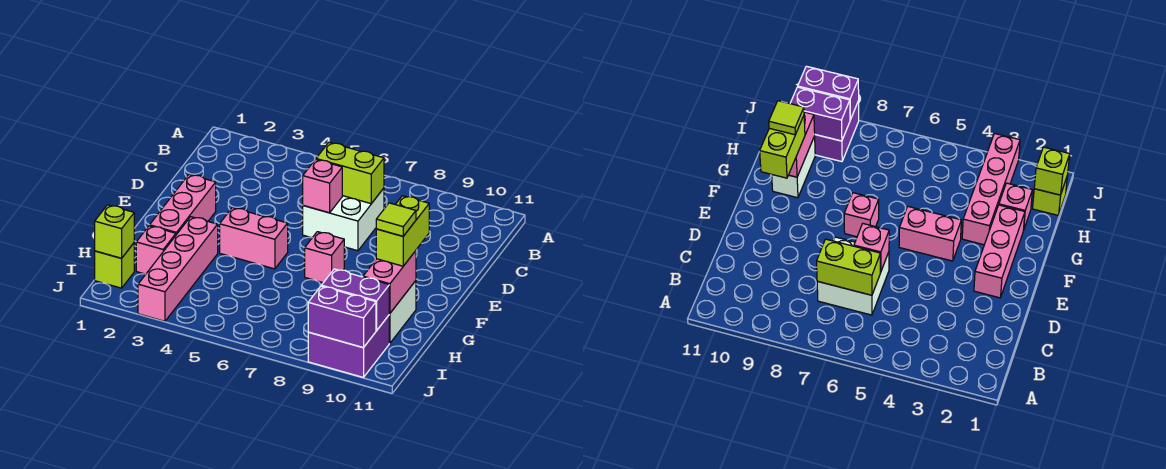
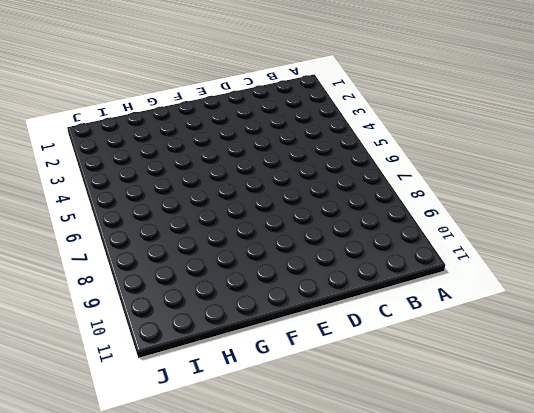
none -> white 2x2 brick [303,188,384,251]
none -> pink 1x3 brick [150,175,216,235]
none -> pink 1x2 brick [220,208,288,269]

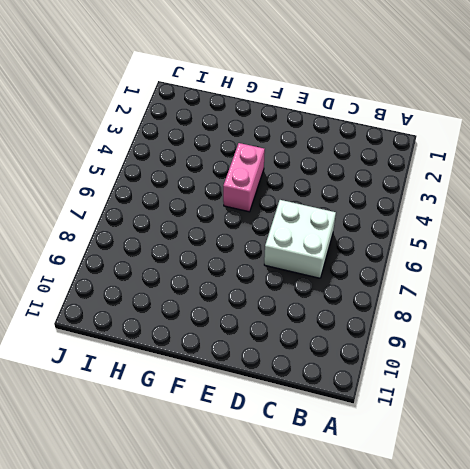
none -> pink 1x3 brick [150,175,216,235]
none -> pink 1x1 brick [305,232,344,283]
none -> pink 1x4 brick [138,217,218,321]

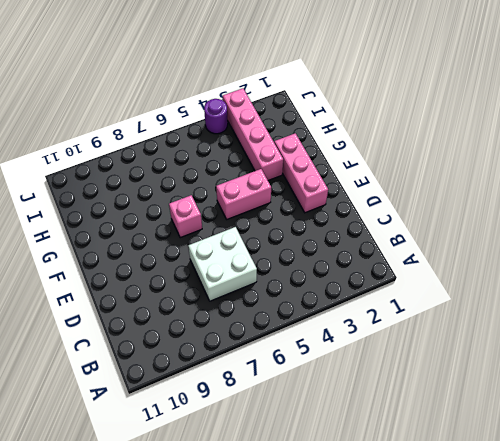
purple 1x1 round brick [204,99,228,134] -> none
none -> white 1x2 brick [389,281,416,343]
none -> pink 1x1 brick [136,226,176,274]
none -> lime 1x1 brick [95,243,134,288]

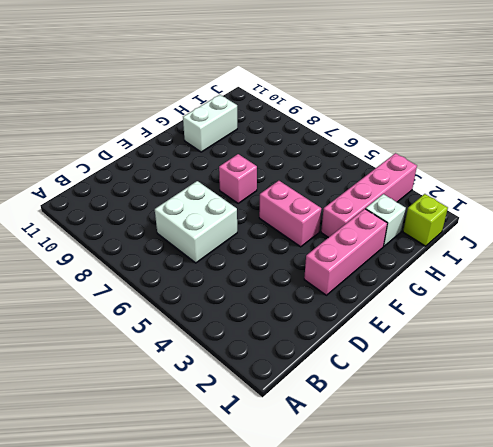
white 1x1 brick [366,194,406,246] -> pink 1x1 brick [136,226,176,274]
none -> purple 2x2 brick [308,316,389,377]
none -> lime 1x2 brick [316,142,384,204]
none -> pink 1x1 brick [303,159,342,213]

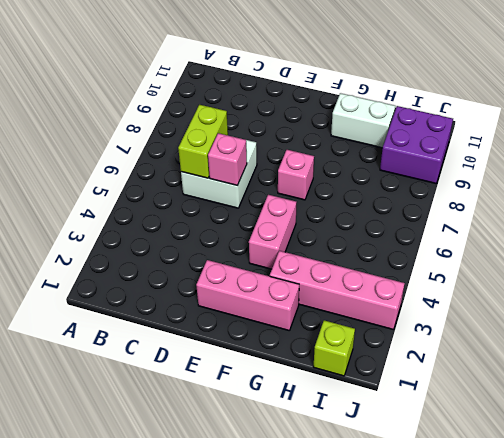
none -> pink 1x1 brick [136,226,176,274]
none -> pink 1x2 brick [363,251,416,313]
none -> lime 1x1 brick [95,205,134,258]

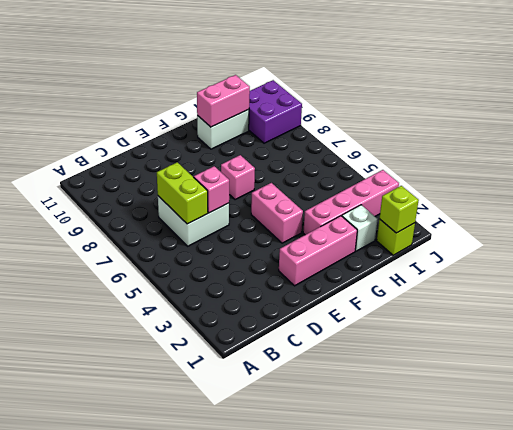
white 1x1 brick [342,205,378,251] -> pink 1x1 brick [136,226,176,274]
none -> purple 1x2 brick [321,269,390,330]
none -> purple 1x2 brick [308,286,376,348]
none -> lime 1x2 brick [376,196,429,266]

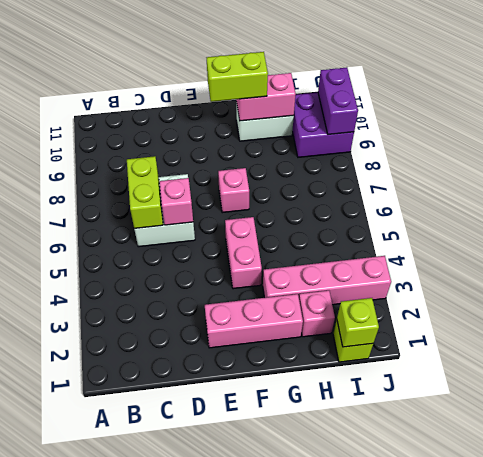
none -> purple 1x2 brick [321,269,390,330]
none -> lime 1x1 tile [376,203,416,236]

